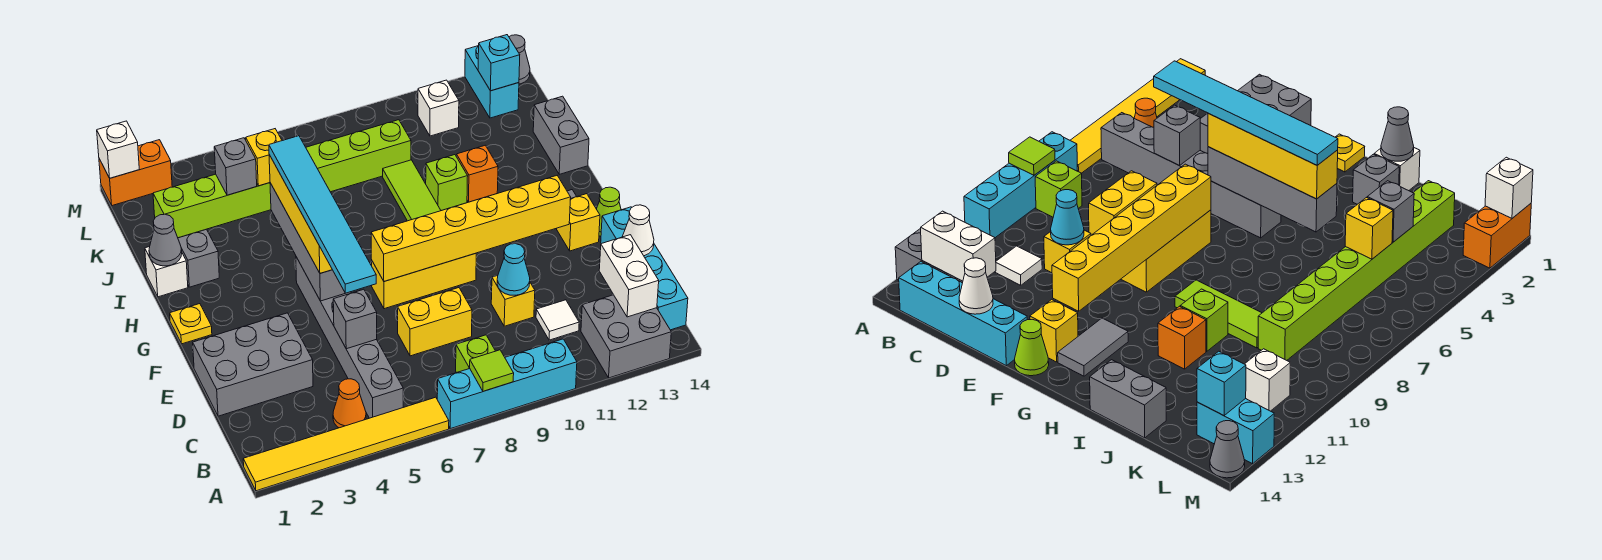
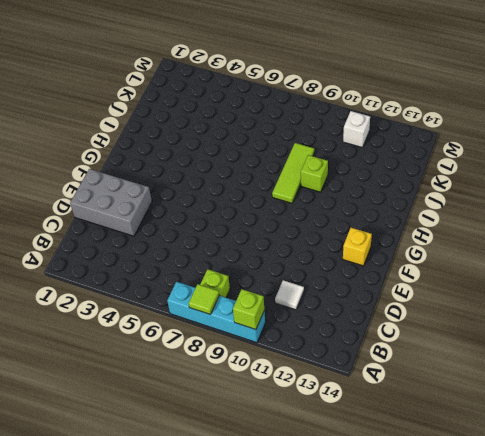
lime 1x1 brick [233,289,264,330] -> none
none -> yellow 1x6 tile [243,397,449,491]
none -> grey 2x2 brick [581,295,671,378]
none -> orange 1x1 cone [333,379,366,428]
none -> grey 1x6 brick [296,257,403,418]

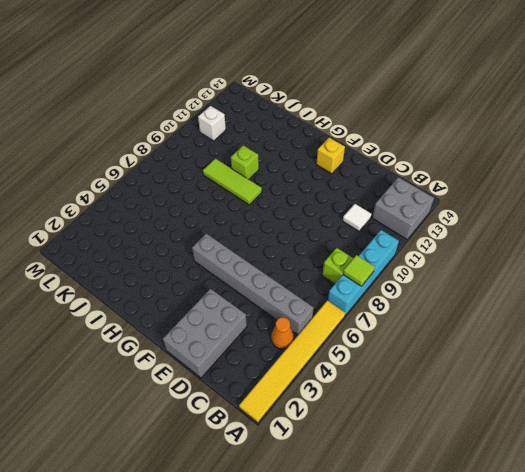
none -> cyan 1x4 brick [601,207,688,330]
none -> yellow 1x2 brick [398,288,472,356]
none -> yellow 1x1 brick [491,276,535,326]
none -> yellow 1x3 brick [372,253,476,309]

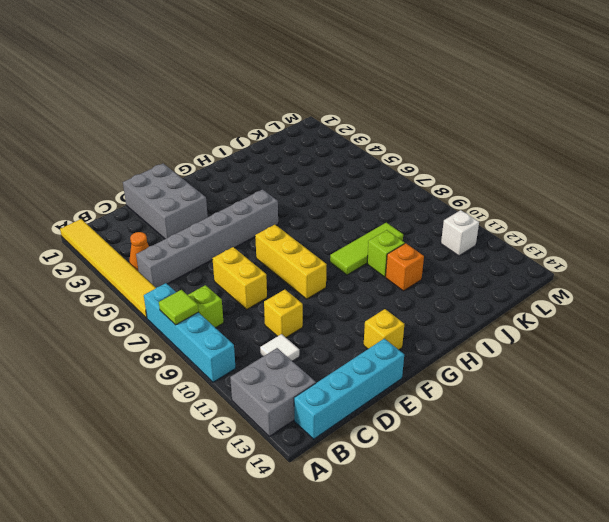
none -> lime 1x1 cone [597,187,621,237]
none -> yellow 1x1 plate [170,304,212,344]
none -> grey 1x2 tile [1058,318,1128,376]
none -> white 1x1 brick [145,247,188,297]

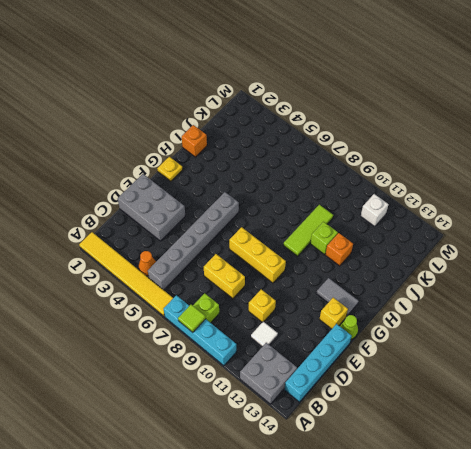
orange 1x1 brick [182,125,207,157] -> white 1x1 brick [145,247,188,297]
none -> grey 1x1 brick [178,229,219,287]
none -> grey 1x2 brick [533,96,589,174]
none -> lime 1x8 brick [153,120,411,238]
none -> cyan 1x2 brick [465,46,519,118]

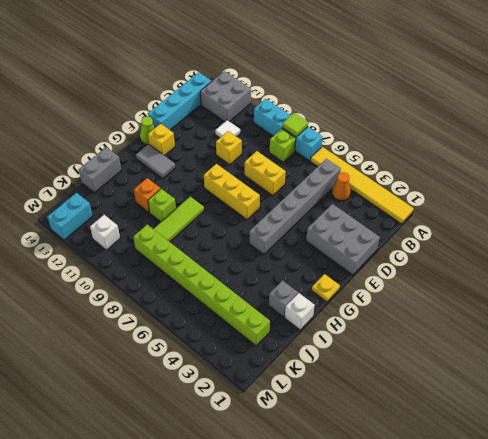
none -> orange 1x2 brick [99,140,172,206]
none -> grey 1x1 cone [509,35,530,84]
none -> white 1x2 brick [599,235,659,317]
none -> grey 1x1 brick [333,289,377,349]

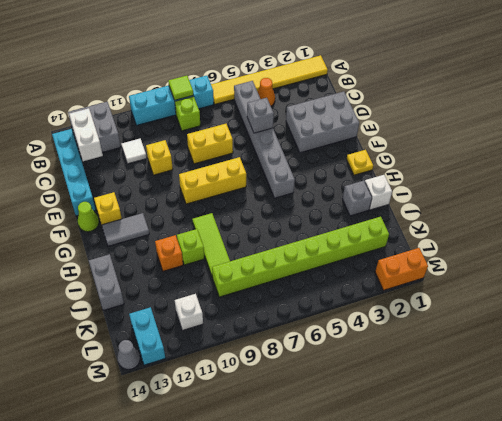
none -> cyan 1x1 cone [497,244,530,295]
none -> white 1x1 cone [622,205,654,256]
none -> grey 1x4 brick [270,183,345,301]
none -> yellow 1x6 brick [371,176,571,281]

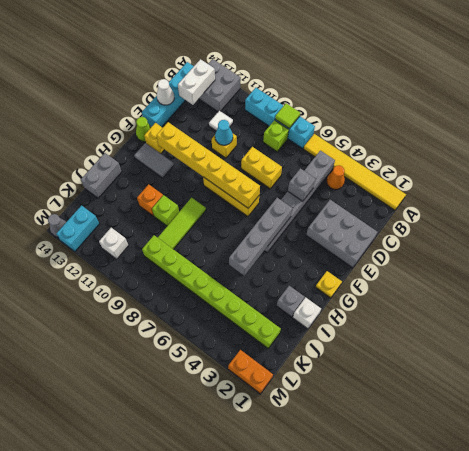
none -> grey 1x1 cone [149,214,182,266]
none -> grey 1x1 brick [214,138,257,195]
none -> yellow 1x1 brick [246,129,282,186]
none -> cyan 1x1 brick [478,35,520,91]

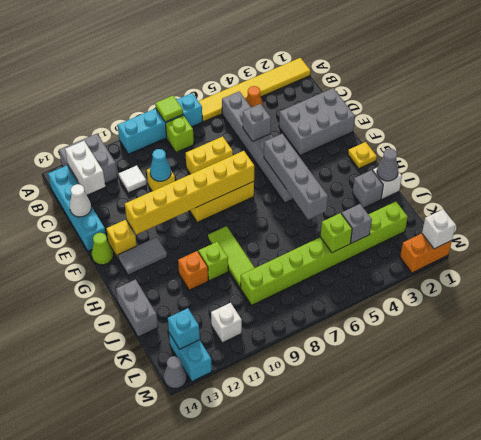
lime 1x1 brick [320,213,352,253] -> yellow 1x1 brick [246,129,282,186]
none -> yellow 1x4 brick [269,155,332,273]
none -> cyan 1x6 tile [269,136,376,293]

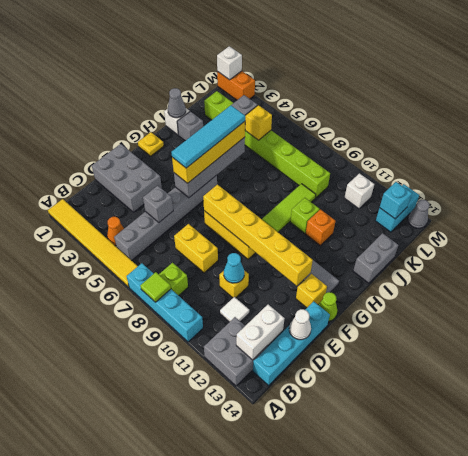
cyan 1x4 tile [171,105,245,168] -> cyan 1x6 tile [269,136,376,293]

